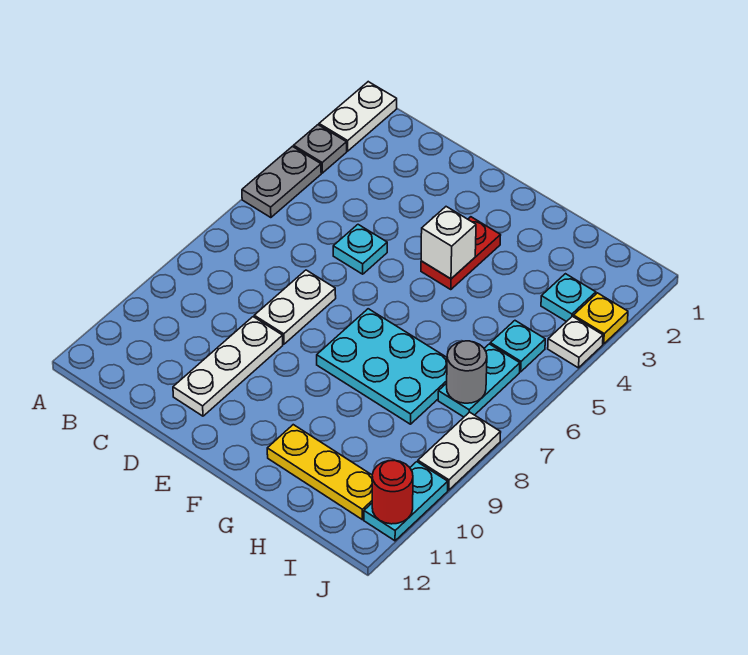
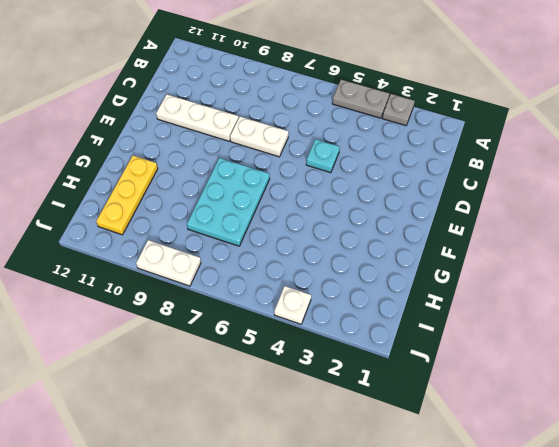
none -> white 1x2 plate [319,82,397,151]
none -> red 1x2 plate [421,217,501,290]
none -> cyan 1x1 plate [541,274,596,322]

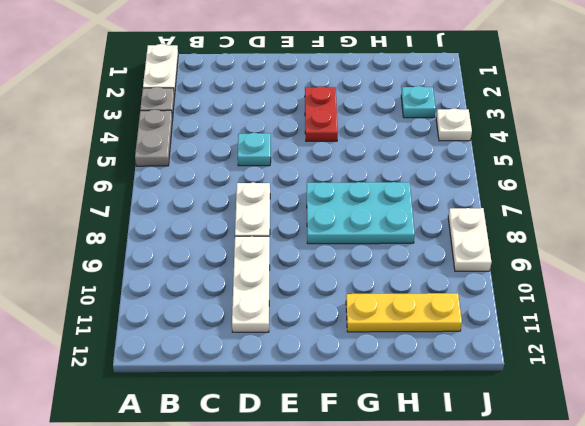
none -> cyan 1x1 plate [490,321,545,372]
none -> cyan 1x2 plate [438,344,520,417]
none -> yellow 1x1 plate [573,293,628,344]

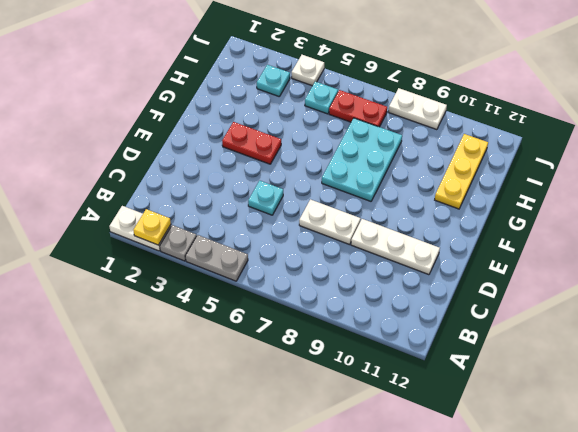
yellow 1x1 plate [133,209,171,245] -> yellow 1x1 plate moved to [573,293,628,344]
red 1x2 plate [329,90,387,127] -> cyan 1x2 plate [438,344,520,417]
none -> cyan 1x2 plate [364,462,448,541]
none -> white 1x1 brick [421,207,476,279]
none -> grey 1x1 round brick [447,341,487,403]

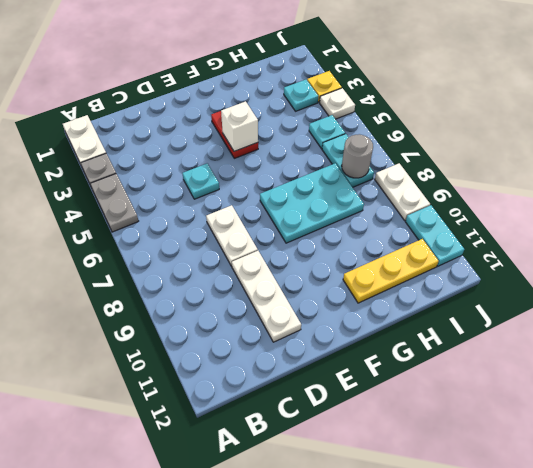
none -> red 1x1 round brick [372,460,413,524]

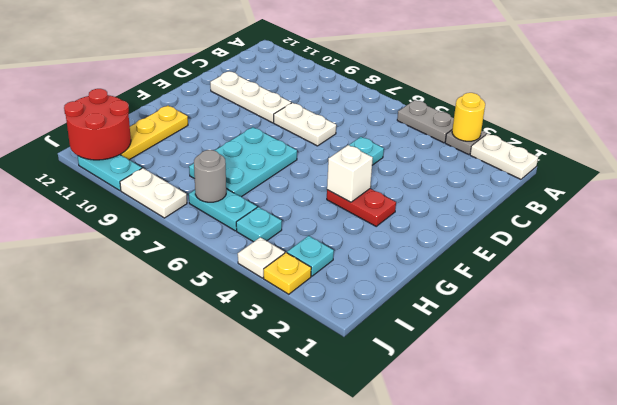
yellow 1x1 round brick [452,93,485,141] -> none
red 2x2 round brick [64,89,131,160] -> red 1x1 round brick [372,460,413,524]

